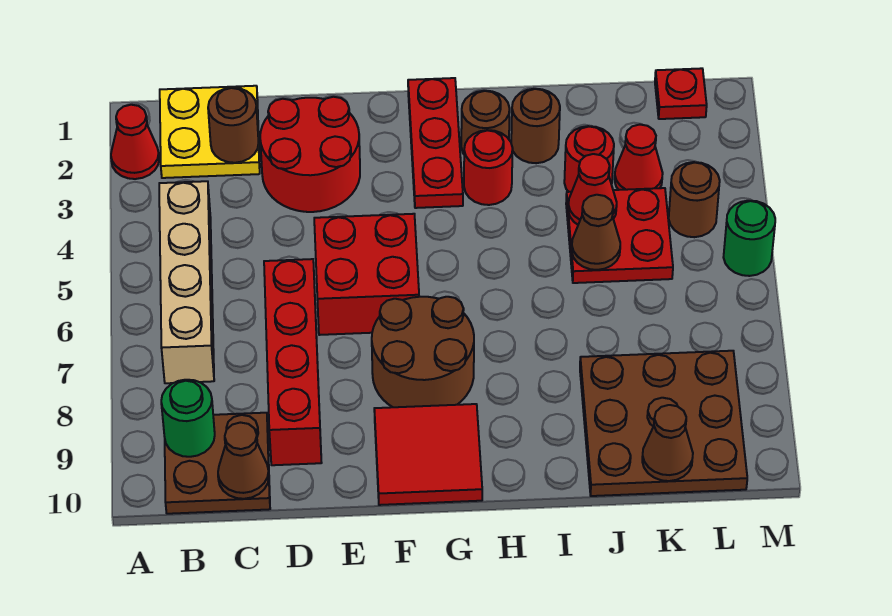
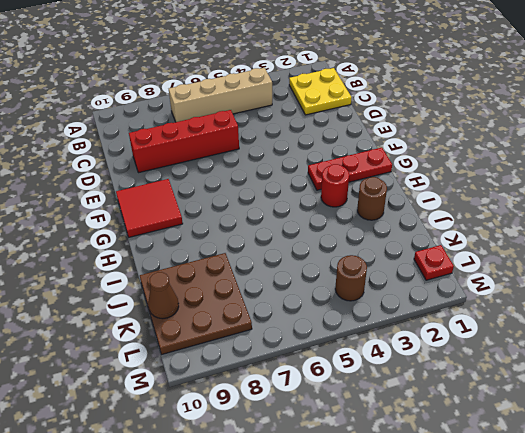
none -> red 1x1 cone [111,105,159,179]
none -> brown 2x2 plate [165,413,270,514]
none -> red 2x2 round brick [260,97,360,212]

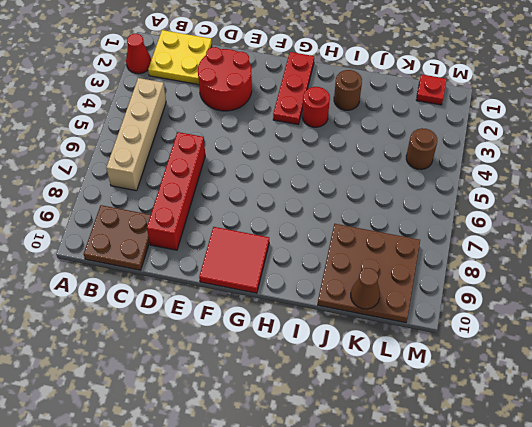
none -> red 2x2 brick [314,214,419,335]
none -> brown 2x2 round brick [372,297,474,407]
none -> brown 1x1 round brick [461,91,510,154]

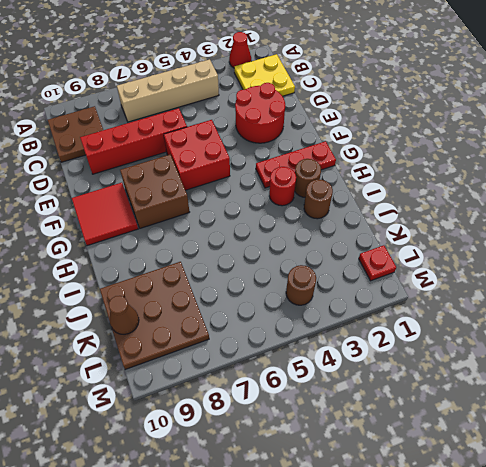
brown 2x2 brick [120,155,189,228] -> brown 2x2 round brick [372,297,474,407]
none -> red 1x1 round brick [564,126,614,192]
none -> red 2x2 plate [566,188,673,283]
none -> red 1x1 cone [615,125,663,190]

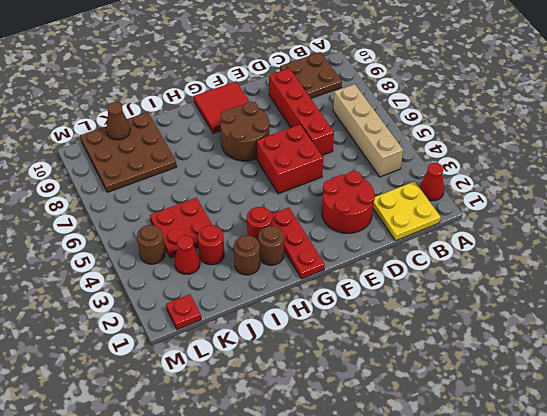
none -> green 1x1 round brick [723,201,775,276]
none -> green 1x1 round brick [161,380,215,457]
none -> brown 1x1 round brick [208,88,259,163]

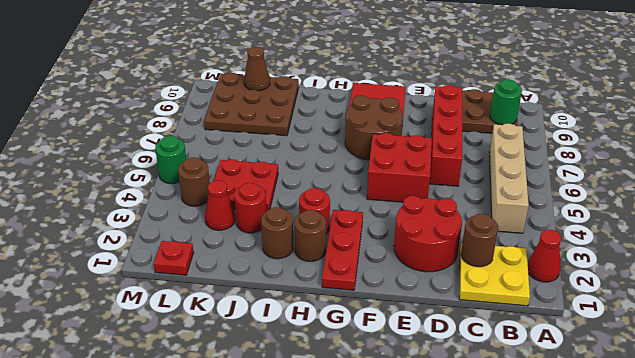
none -> brown 1x1 cone [218,423,269,499]
none -> red 1x1 cone [568,154,617,224]
none -> brown 1x1 cone [572,195,620,270]

